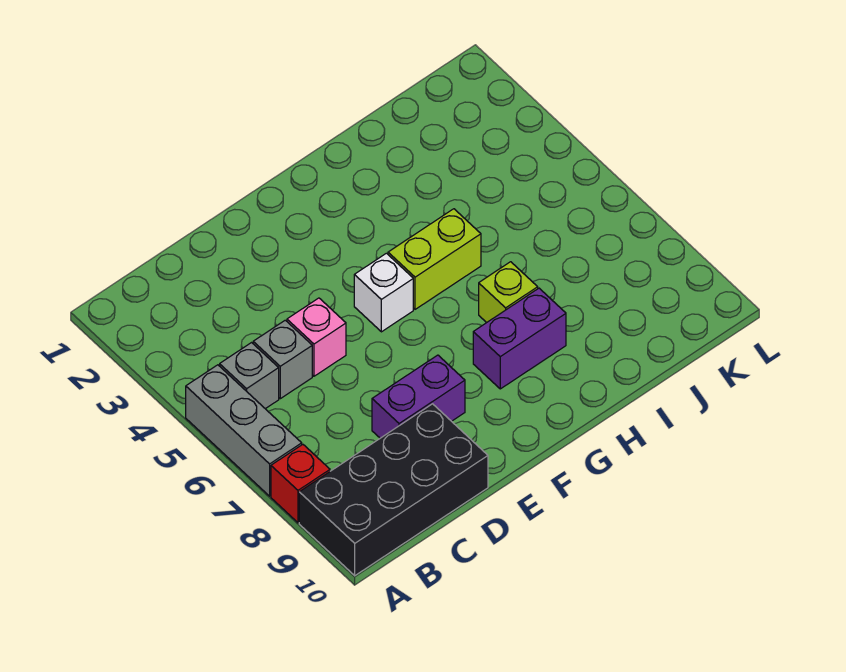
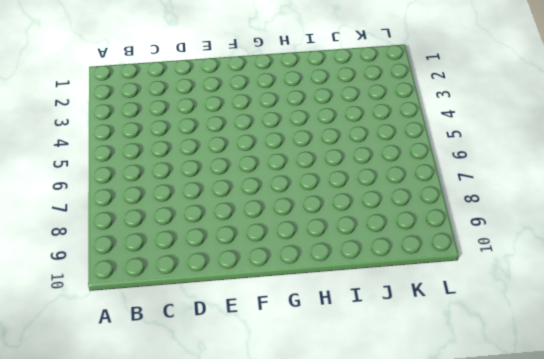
none -> grey 1x3 brick [186,365,302,496]
none -> red 1x1 brick [271,445,330,523]

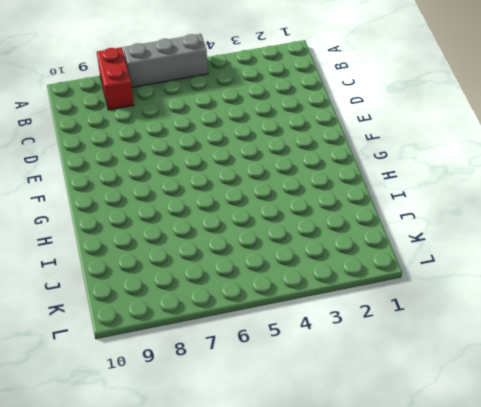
red 1x2 brick [97,47,134,110] -> red 1x1 brick [271,445,330,523]
none -> black 2x4 brick [299,404,488,576]
none -> grey 1x1 brick [220,343,279,409]

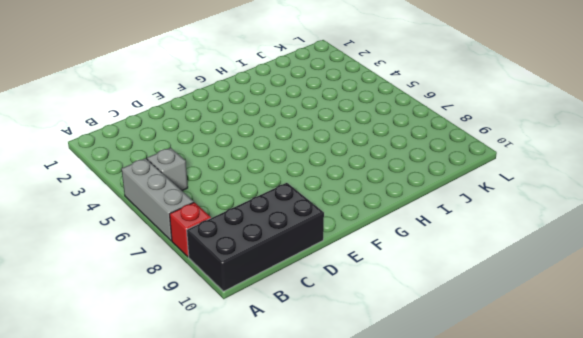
none -> grey 1x1 brick [253,320,312,399]
none -> pink 1x1 brick [287,298,346,376]

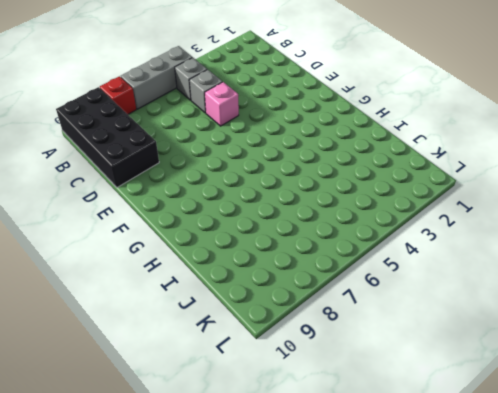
none -> purple 1x2 brick [372,355,465,438]
none -> white 1x1 brick [354,253,413,332]

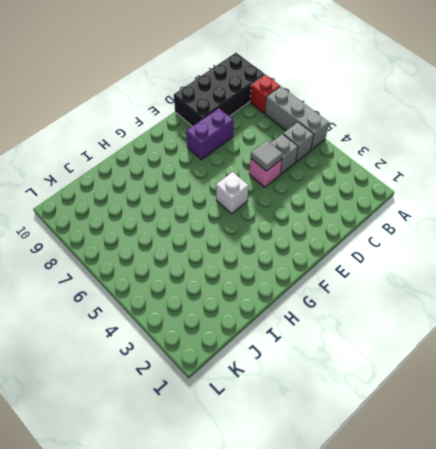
grey 1x1 tile [251,141,283,171] -> none
none -> lime 1x2 brick [388,209,481,309]
none -> purple 1x2 brick [473,288,566,389]

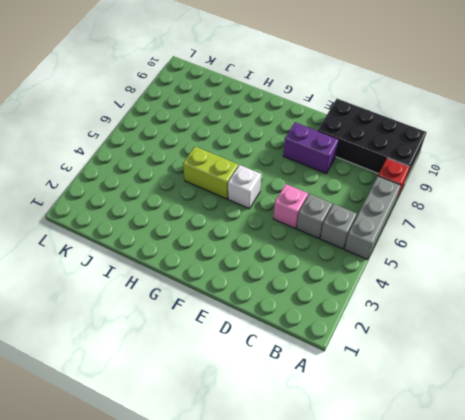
none -> purple 1x2 brick [473,288,566,389]
none -> lime 1x1 brick [479,262,538,323]

